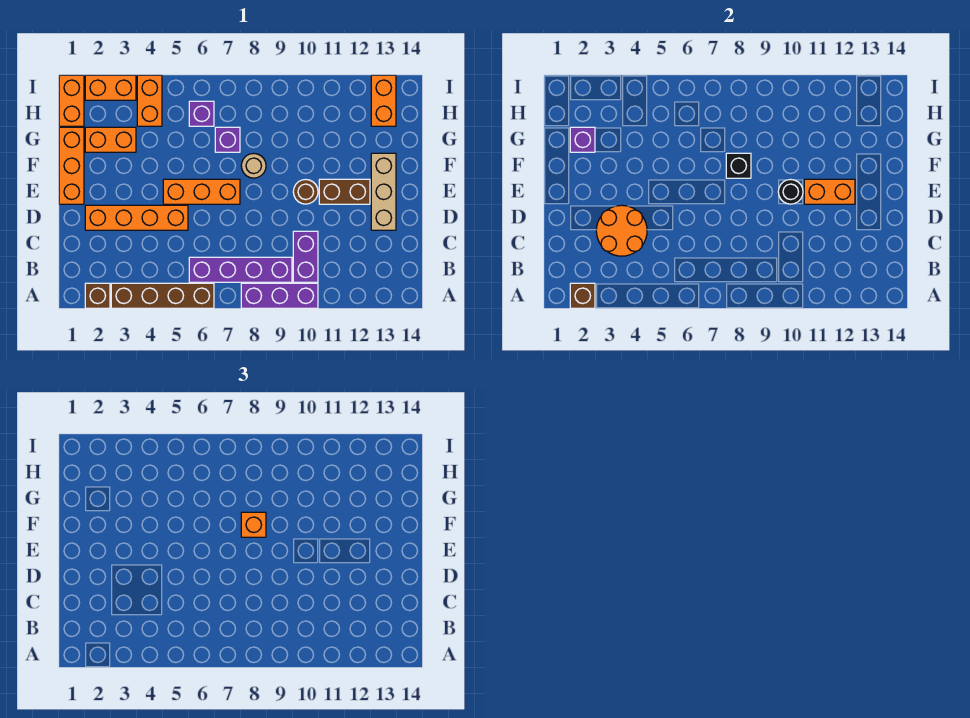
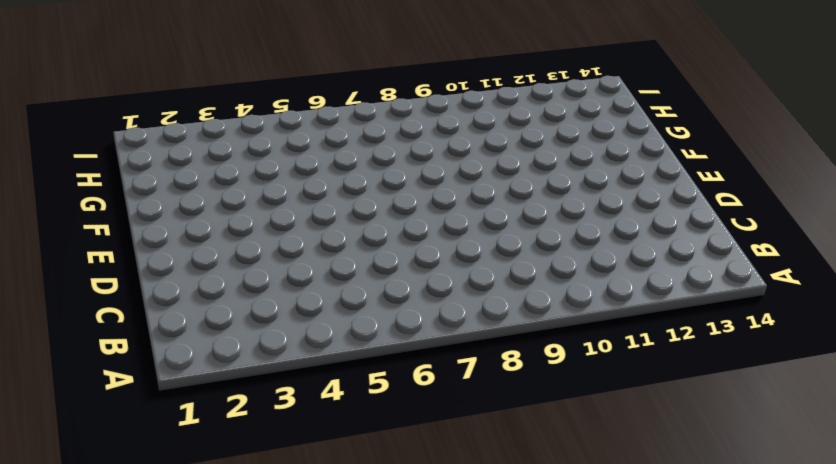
none -> brown 1x1 brick [85,283,110,308]
none -> brown 1x4 brick [111,283,214,308]
none -> purple 1x3 brick [241,283,318,308]

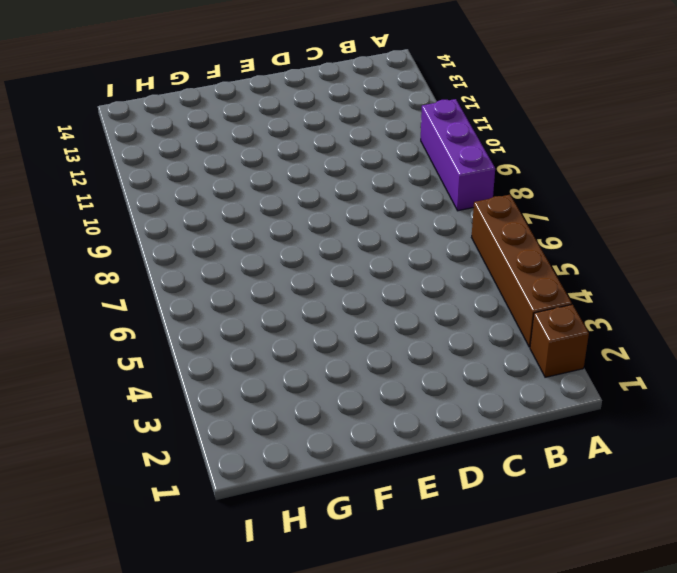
none -> purple 1x4 brick [189,257,292,282]
none -> purple 1x2 brick [293,231,318,282]
none -> orange 1x4 brick [85,205,188,230]

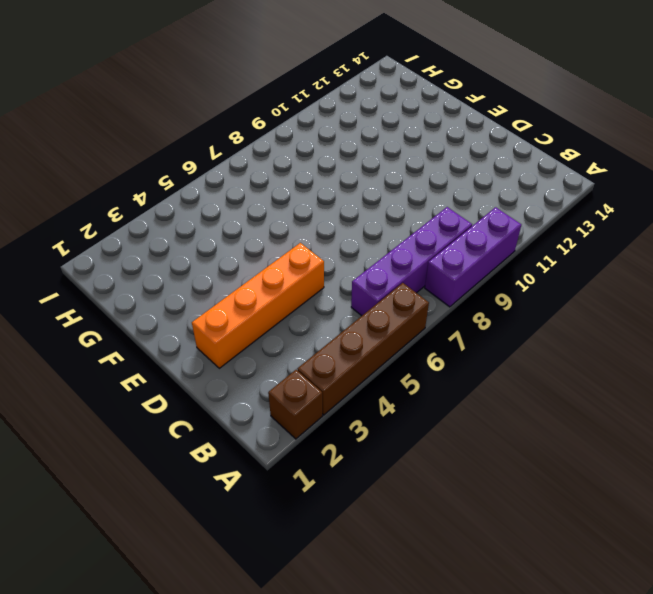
none -> purple 1x2 brick [293,231,318,282]
none -> tan 1x3 brick [371,153,396,230]
none -> orange 1x3 brick [59,127,84,204]

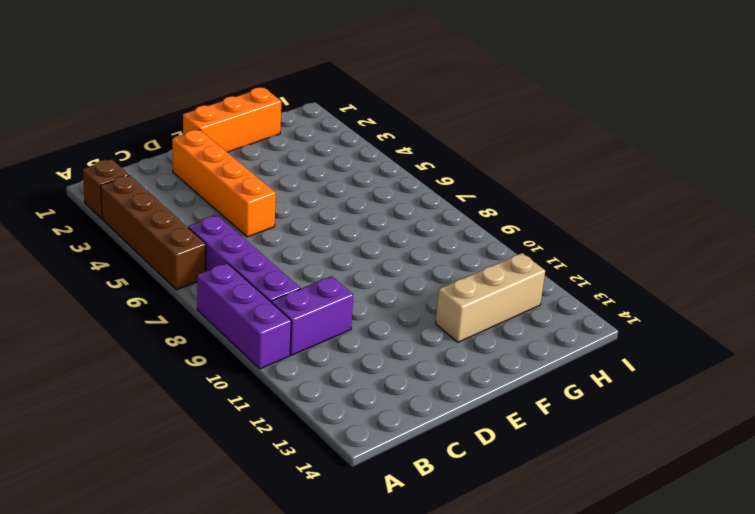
tan 1x3 brick [435,253,545,342] -> tan 1x3 brick moved to [371,153,396,230]
none -> orange 1x3 brick [163,179,240,204]
none -> brown 1x1 round brick [293,179,318,204]
none -> brown 1x2 brick [319,179,370,204]

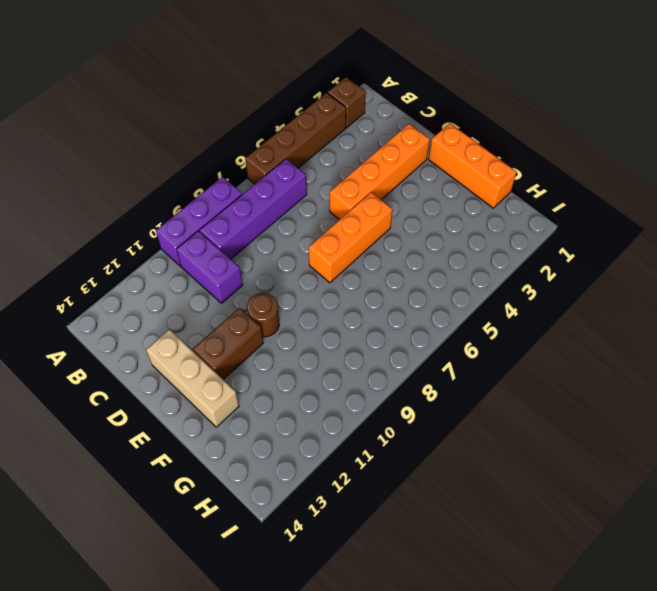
none -> tan 1x1 round brick [241,153,266,178]
none -> orange 1x2 brick [85,127,136,152]
none -> purple 1x1 brick [215,127,240,152]

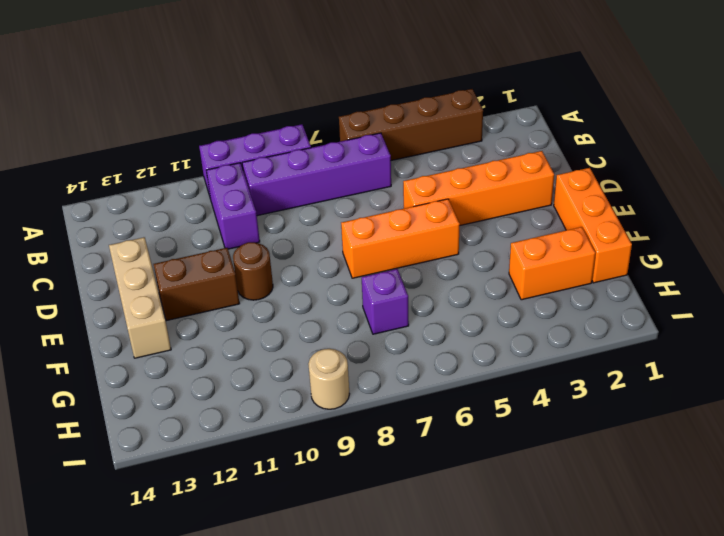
tan 1x1 round brick [308,349,349,409] -> tan 1x1 round brick moved to [241,153,266,178]
none -> brown 1x1 brick [85,283,110,308]
none -> orange 1x2 brick [59,75,84,126]
none -> orange 1x2 brick [137,75,162,126]

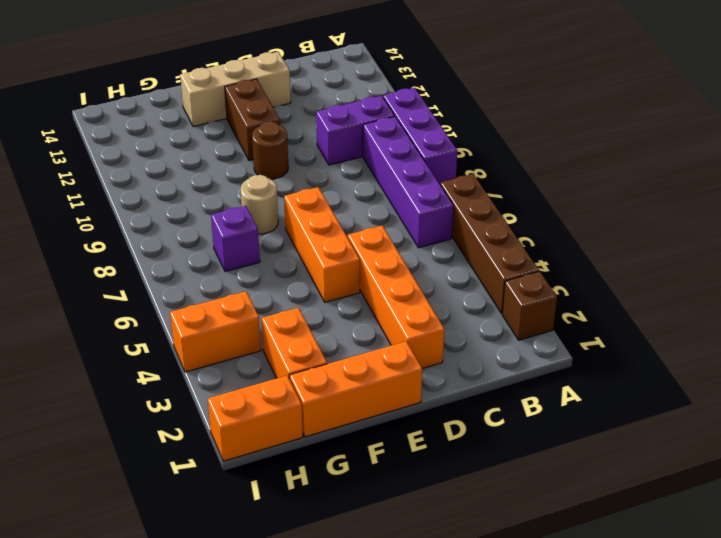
none -> purple 1x1 brick [189,101,214,126]
none -> orange 1x2 brick [371,75,396,126]
none -> orange 1x2 brick [85,75,136,100]

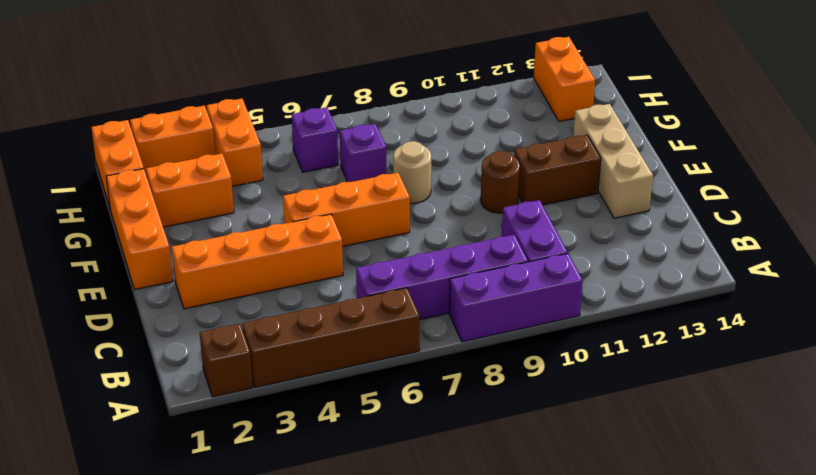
none -> brown 1x1 brick [570,283,595,308]
none -> orange 2x2 round brick [596,205,647,256]
none -> black 1x1 round brick [778,179,803,204]

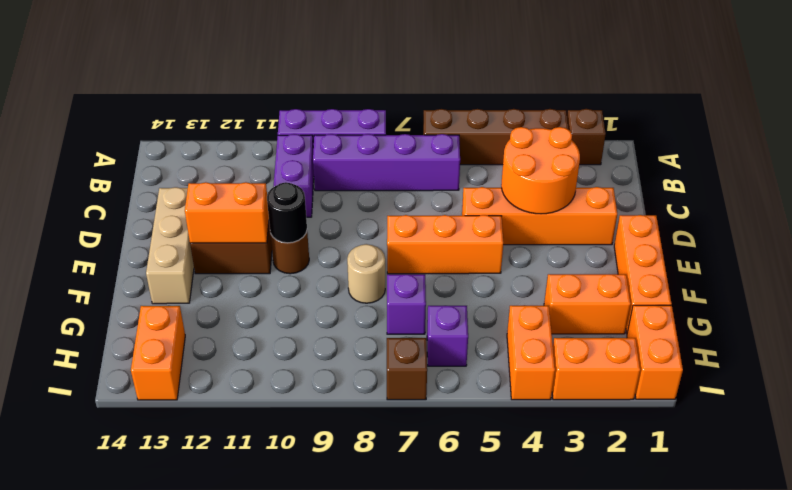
brown 1x1 brick [387,338,427,400] -> brown 1x1 brick moved to [570,283,595,308]
none -> black 1x1 brick [726,153,751,178]
none -> purple 1x1 brick [570,127,595,152]
none -> orange 1x1 brick [241,512,266,537]

